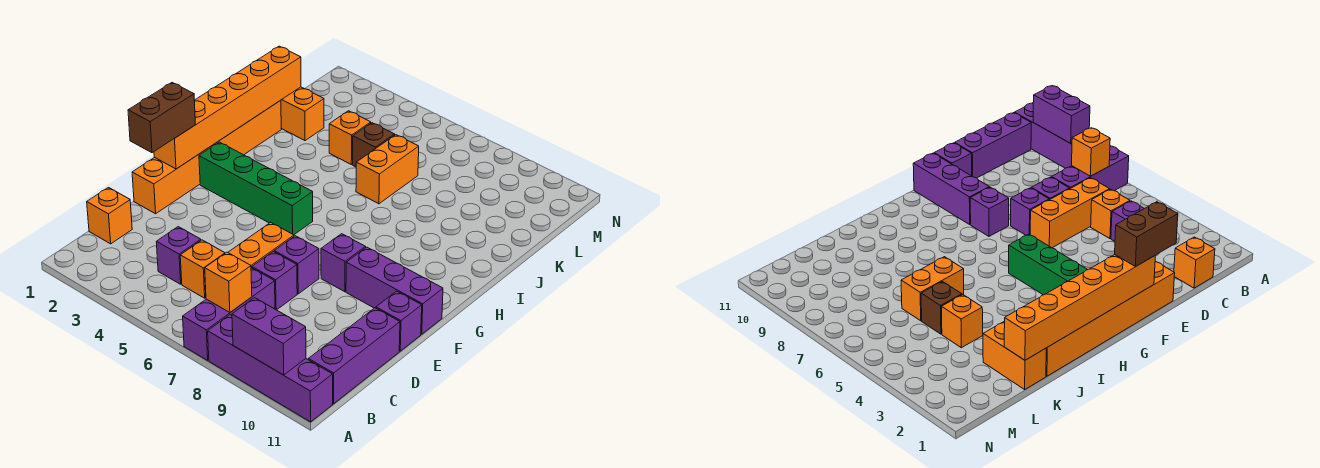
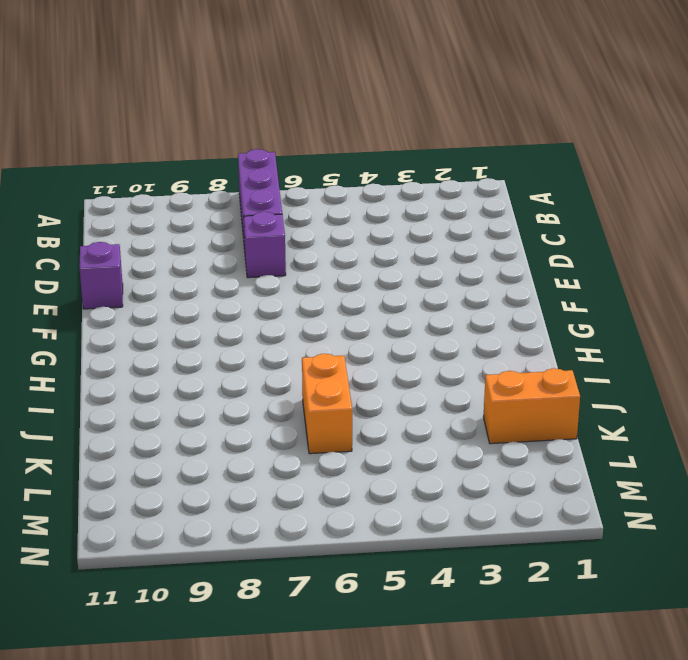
none -> purple 1x4 brick [208,315,333,422]
none -> purple 1x3 brick [308,308,400,404]
none -> orange 1x1 brick [87,188,132,244]

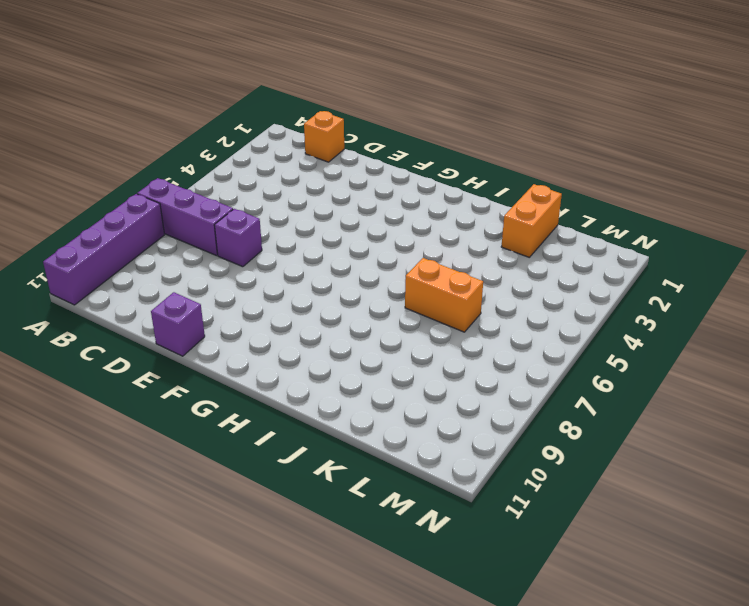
none -> purple 1x3 brick [308,308,400,404]
none -> purple 1x1 brick [156,227,201,284]
none -> orange 1x1 brick [180,240,225,298]

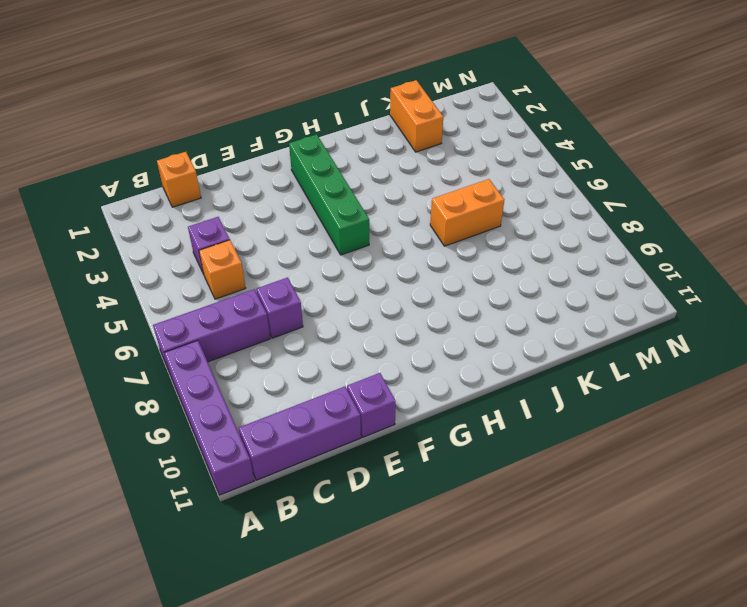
none -> orange 1x3 brick [205,222,294,290]
none -> orange 1x6 brick [132,100,281,214]
none -> purple 1x1 brick [274,236,319,294]

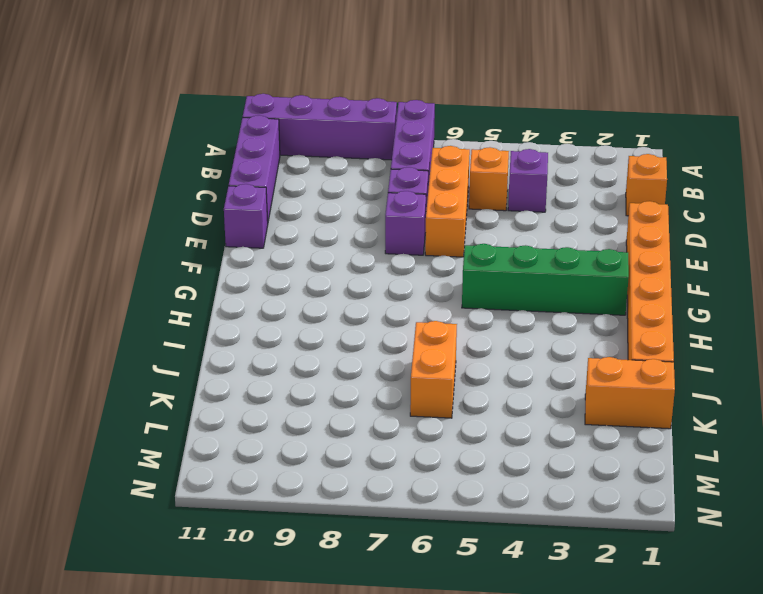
none -> purple 1x1 brick [321,234,366,292]
none -> purple 1x3 brick [346,247,443,334]
none -> orange 1x1 brick [329,111,371,165]

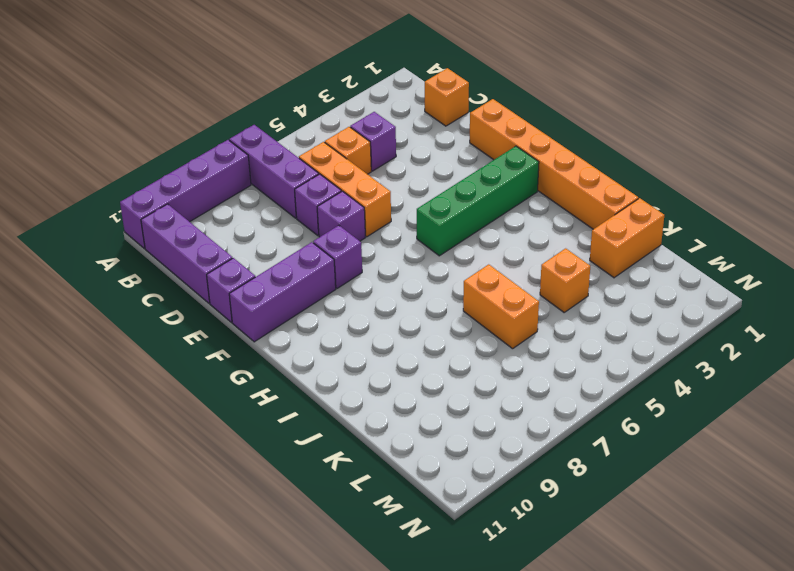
none -> brown 1x1 brick [353,123,395,167]
none -> purple 1x2 brick [232,298,306,375]
none -> orange 1x1 brick [205,252,252,312]

